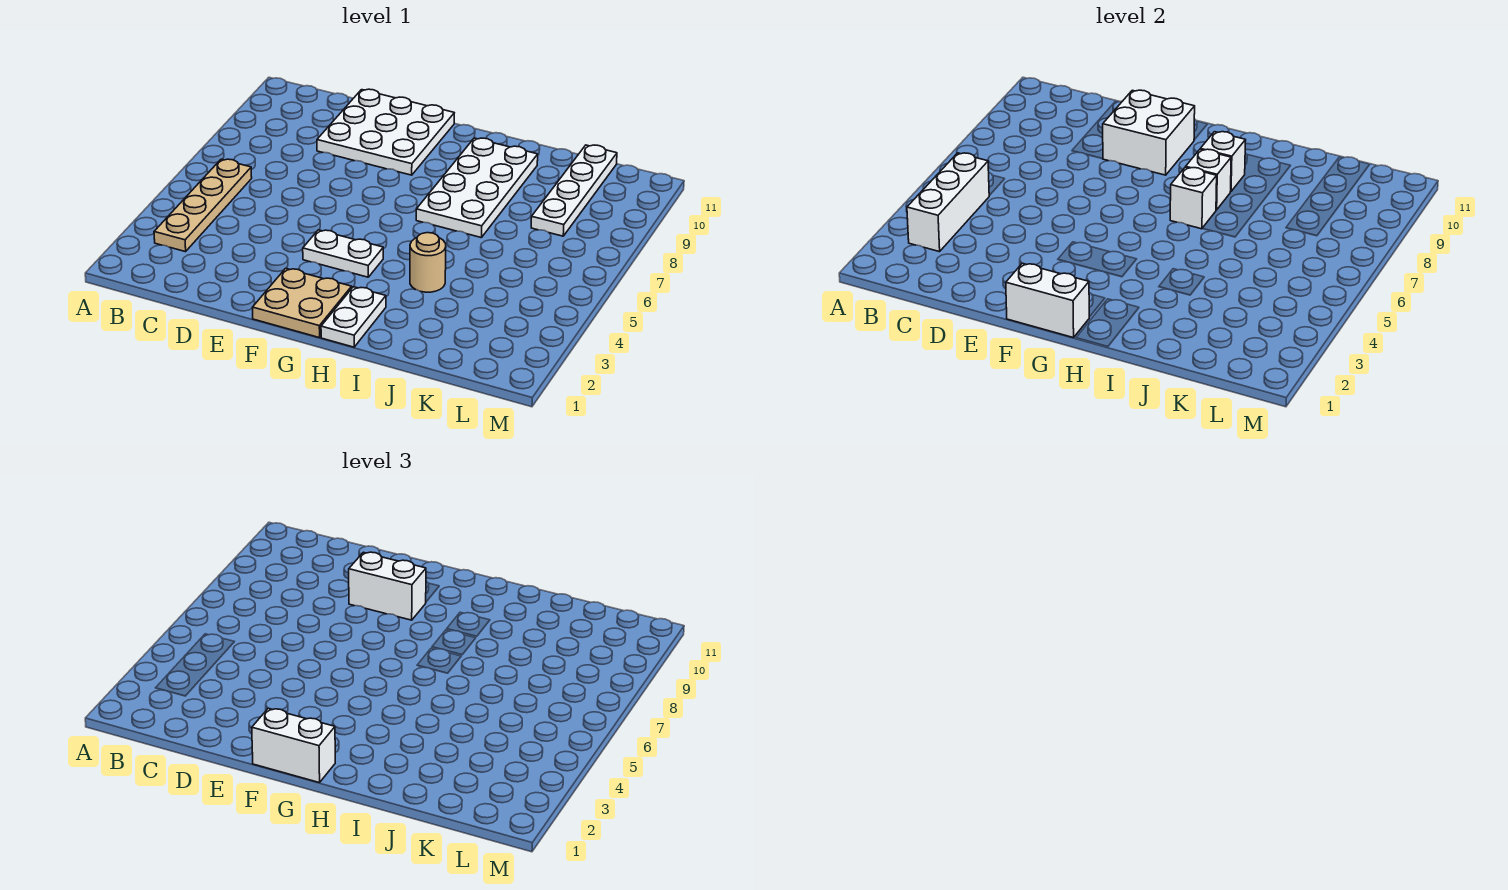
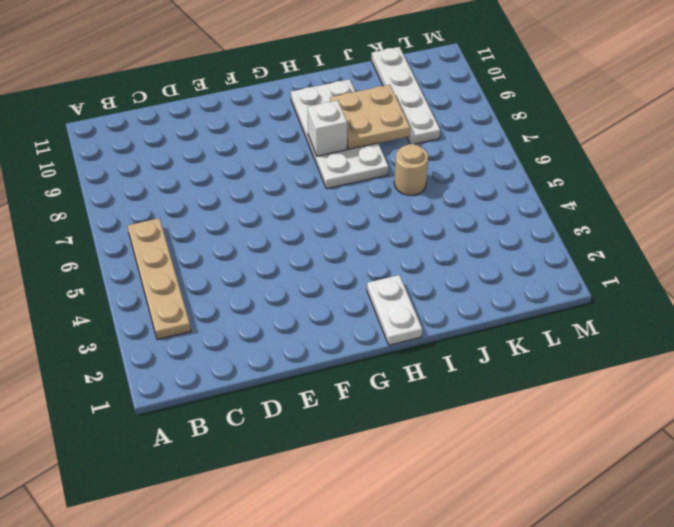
tan 2x2 plate [330,85,410,149] -> tan 2x2 plate moved to [252,268,352,338]
tan 1x1 round brick [394,144,428,195] -> tan 1x1 round brick moved to [410,233,446,292]
none -> white 3x3 plate [317,89,454,175]
none -> white 1x2 plate [303,230,383,277]
none -> white 1x3 brick [907,153,989,252]

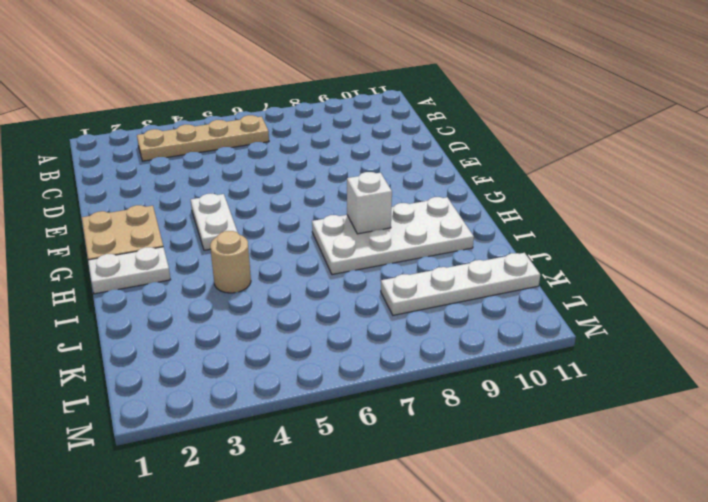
none -> white 3x3 plate [317,89,454,175]
none -> white 1x3 brick [907,153,989,252]
none -> white 2x2 brick [1103,90,1195,175]

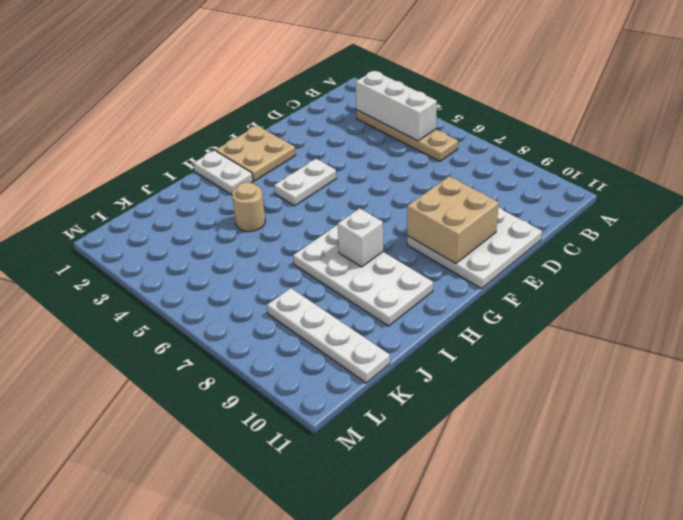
tan 2x2 brick [407,176,499,264] -> white 2x2 brick [1103,90,1195,175]
none -> white 1x2 brick [1006,263,1089,338]
none -> white 1x1 brick [1170,167,1217,229]
none -> white 1x1 brick [1201,132,1246,191]

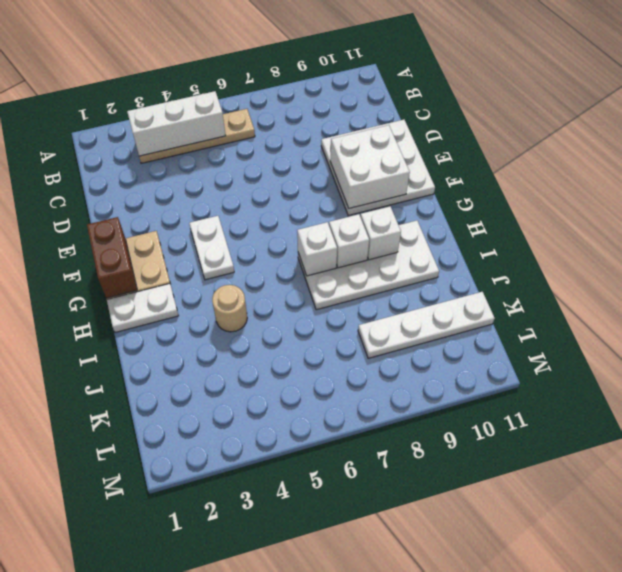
brown 1x2 brick [87,217,137,298] -> white 1x2 brick [1006,263,1089,338]
none -> white 1x2 brick [349,552,426,620]
none -> white 1x2 brick [252,708,335,783]

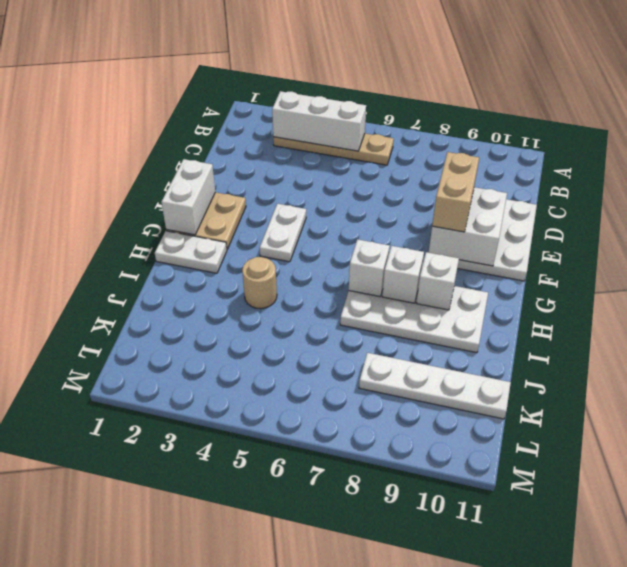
tan 1x2 brick [432,152,479,232] -> white 1x2 brick [349,552,426,620]
none -> white 1x2 brick [252,708,335,783]

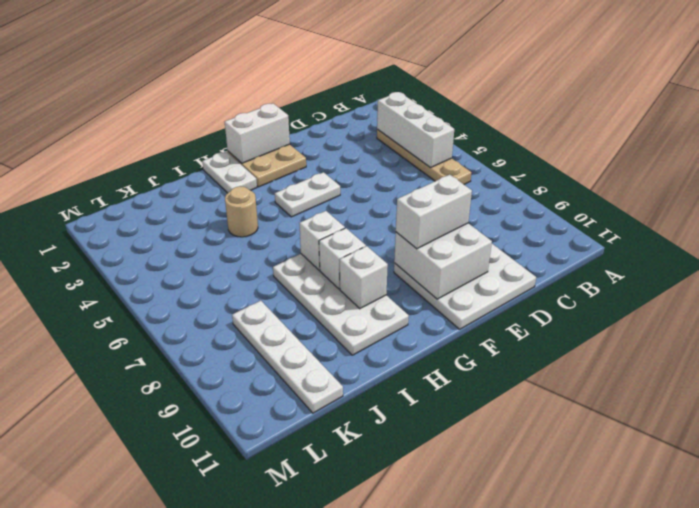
none -> white 1x2 brick [252,708,335,783]

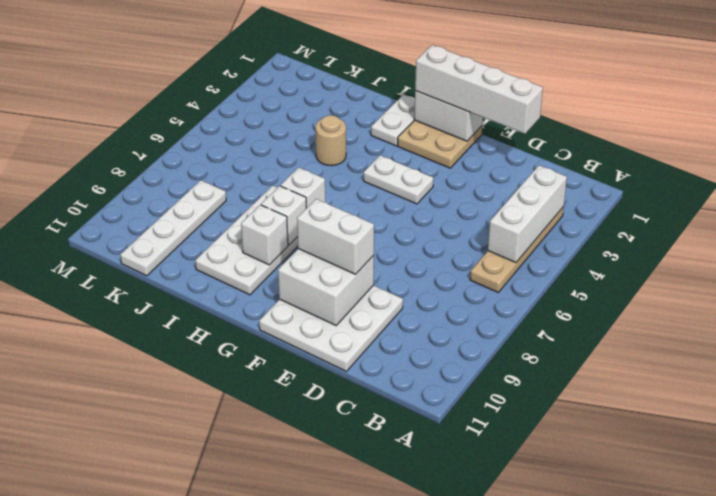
white 1x4 brick [415,45,543,134] -> white 1x2 brick [252,708,335,783]

